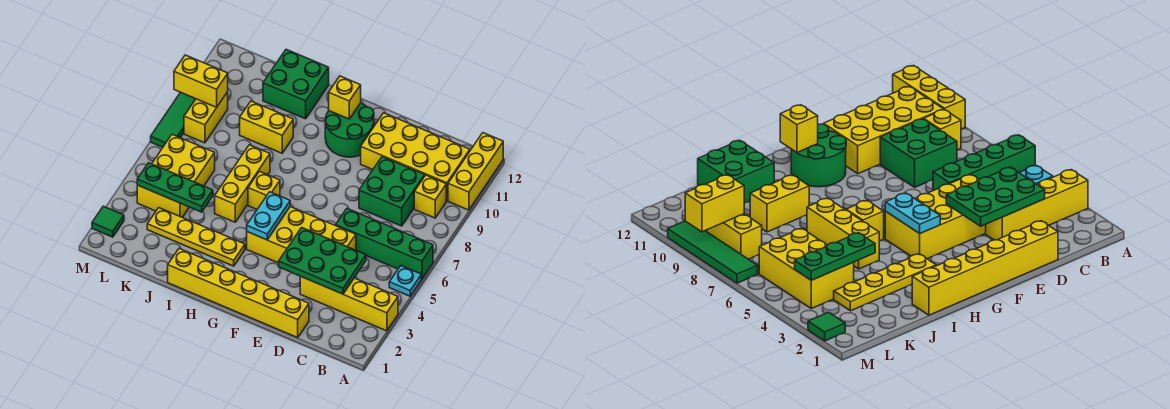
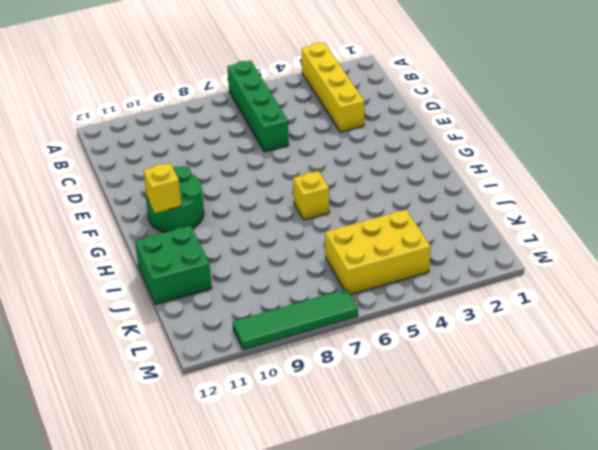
none -> cyan 1x1 plate [389,266,421,296]
none -> yellow 1x3 brick [448,133,503,210]
none -> yellow 1x1 brick [414,175,446,218]

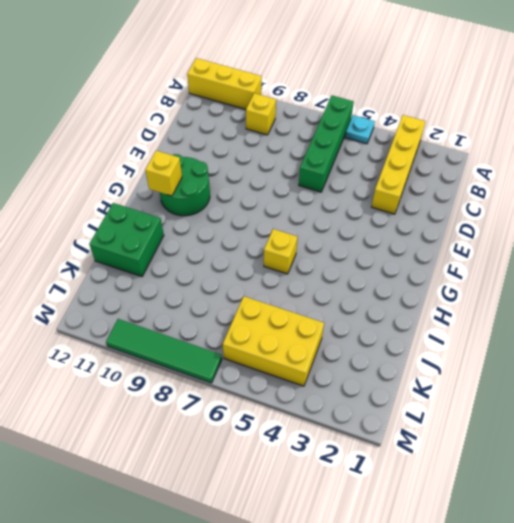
none -> yellow 2x4 brick [361,113,470,201]
none -> green 2x2 brick [359,157,425,226]
none -> yellow 1x6 brick [168,249,309,338]

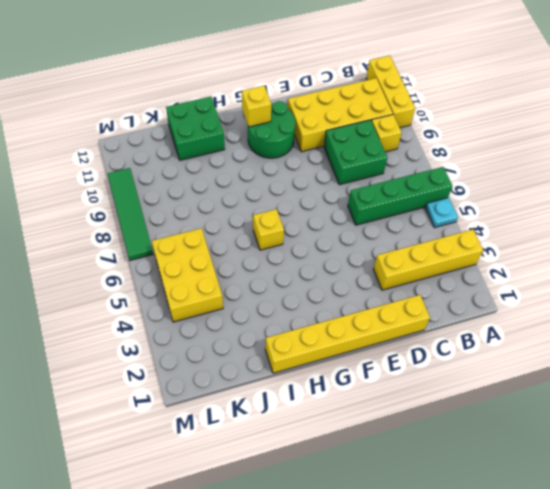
none -> yellow 2x4 brick [247,207,356,263]
none -> yellow 1x4 plate [147,208,245,266]
none -> yellow 1x3 brick [215,145,270,222]

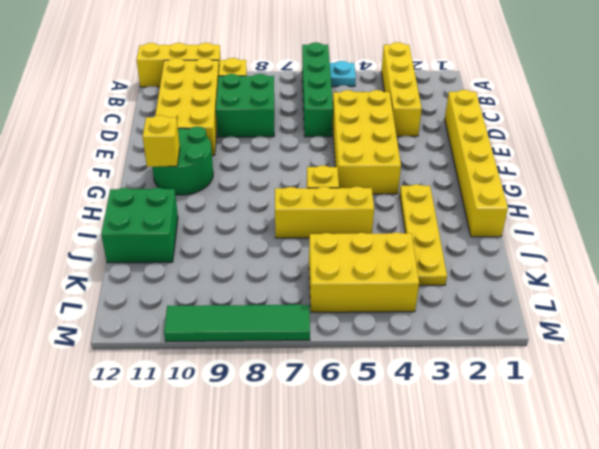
none -> yellow 1x2 brick [240,101,293,153]
none -> yellow 1x2 brick [184,92,228,143]
none -> green 1x1 tile [92,206,124,237]

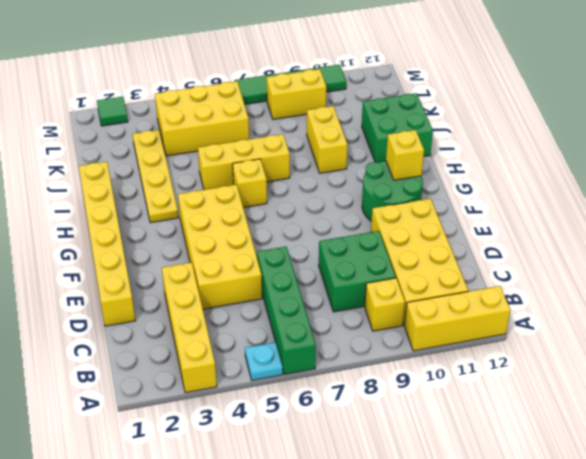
none -> green 2x3 plate [279,228,366,294]
none -> cyan 1x2 plate [247,192,290,240]
none -> green 1x3 plate [137,163,213,212]

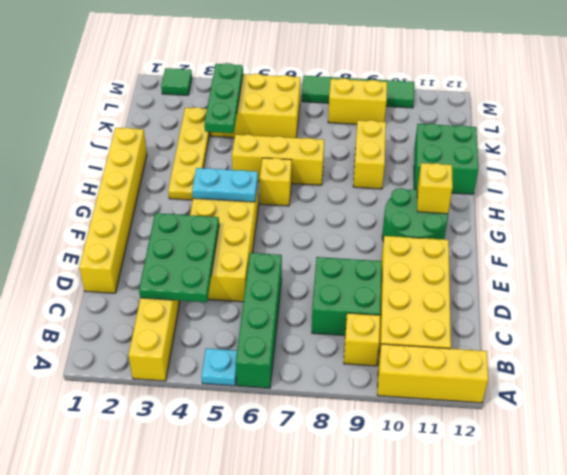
none -> yellow 1x2 brick [174,55,228,107]

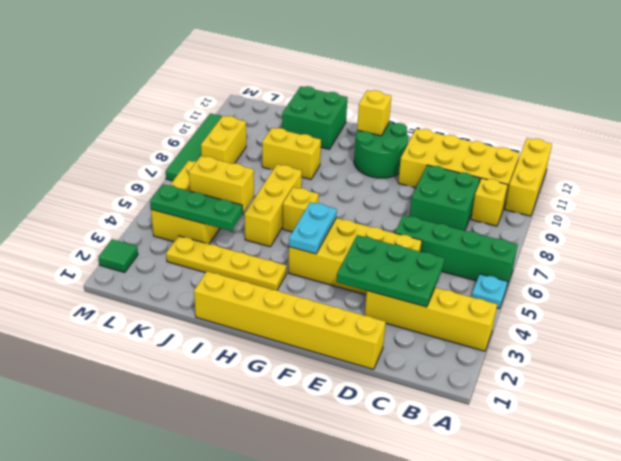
yellow 1x2 brick [189,156,254,212] -> yellow 1x2 brick moved to [174,55,228,107]

